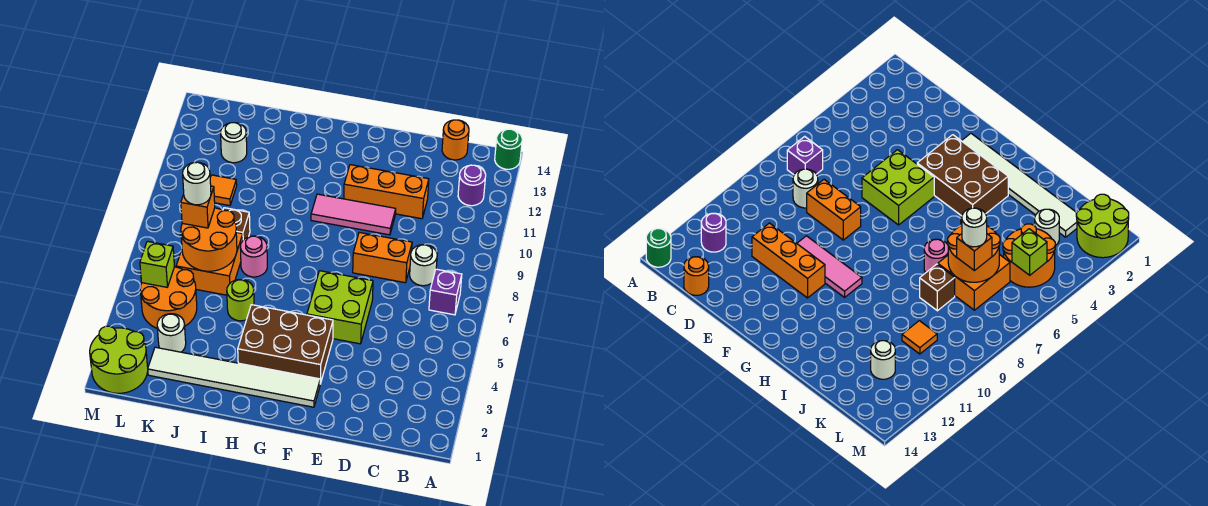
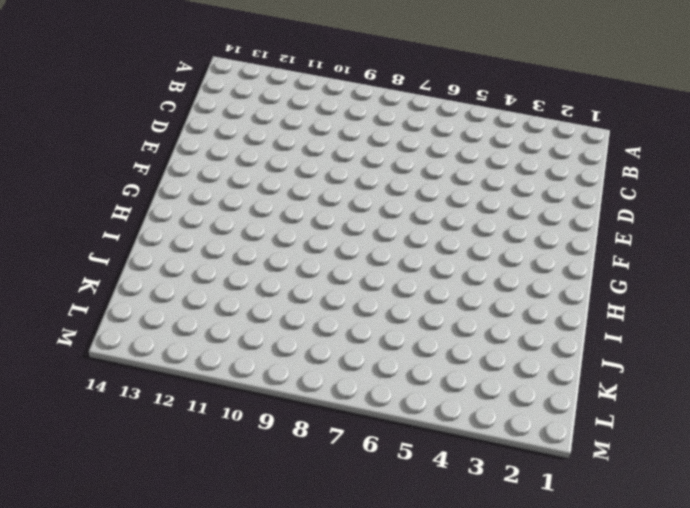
none -> green 1x1 round brick [495,129,522,169]
none -> purple 1x1 brick [429,269,462,315]
none -> purple 1x1 round brick [458,165,486,206]

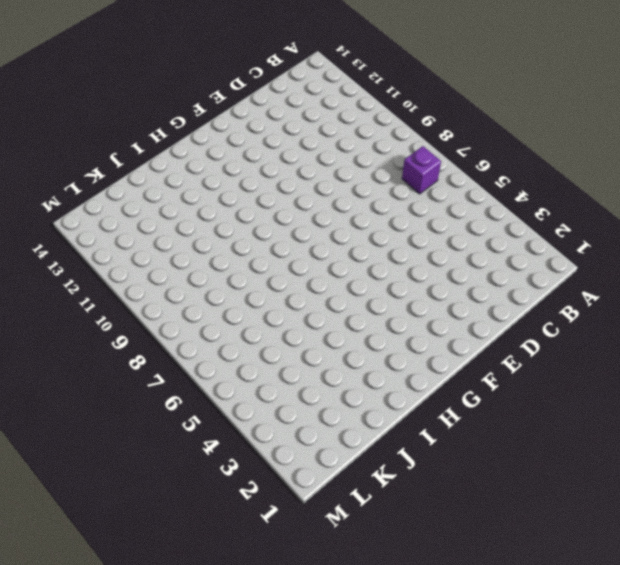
none -> green 1x1 round brick [495,129,522,169]
none -> purple 1x1 round brick [458,165,486,206]
none -> white 1x1 round brick [410,245,437,286]

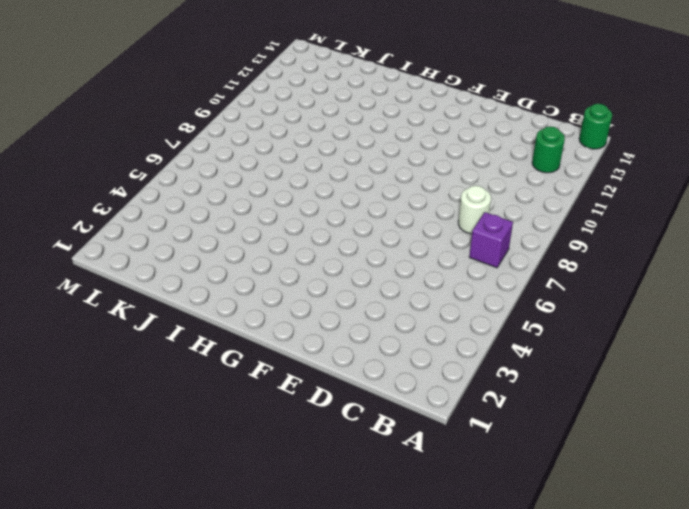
green 1x1 round brick [532,126,565,173] -> purple 1x1 round brick [458,165,486,206]
none -> orange 1x1 round brick [442,120,469,160]
none -> orange 1x2 brick [353,232,412,283]
none -> orange 1x3 brick [344,165,429,219]

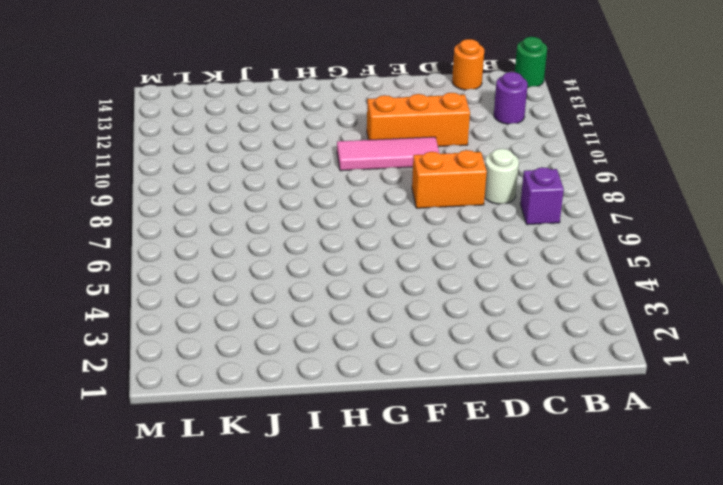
none -> lime 2x2 brick [307,271,373,344]
none -> white 1x6 tile [148,347,320,407]
none -> brown 2x3 brick [238,305,333,384]

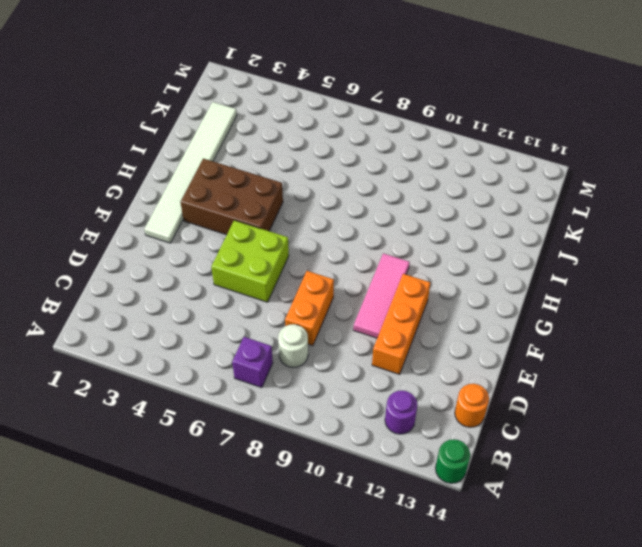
brown 2x3 brick [180,158,283,235] -> brown 2x3 brick turned to [238,305,333,384]
none -> lime 1x1 round brick [227,279,254,321]
none -> pink 1x1 round brick [240,236,267,277]
none -> orange 2x2 brick [176,232,243,295]

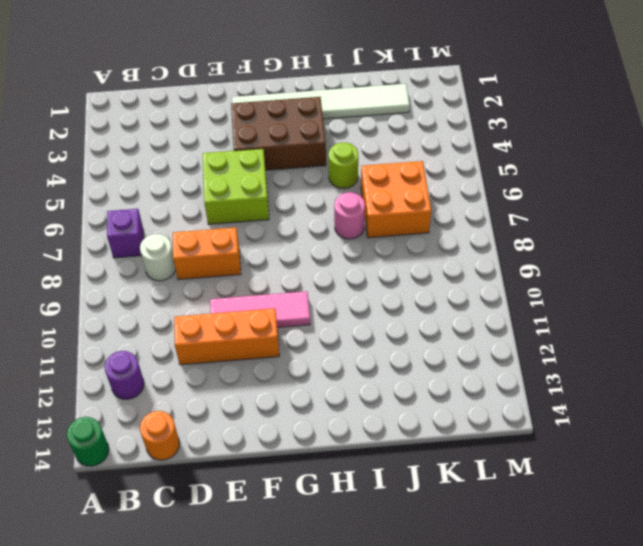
none -> brown 1x1 brick [223,208,250,240]
none -> white 1x1 round brick [157,314,186,352]
none -> orange 2x2 round brick [140,267,197,328]

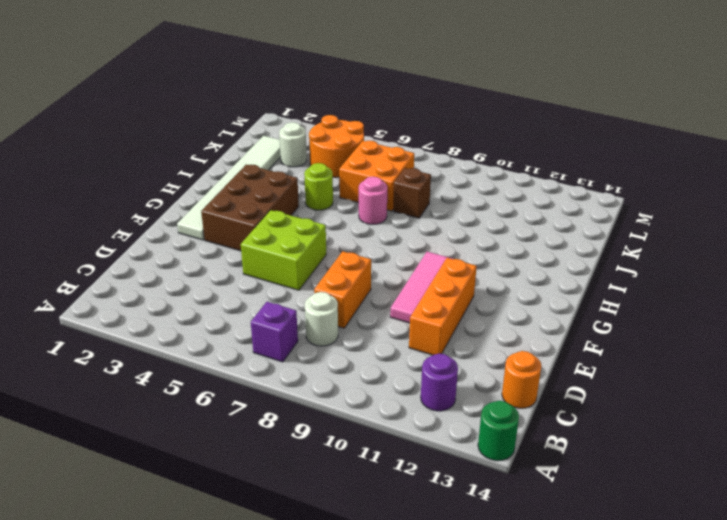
none -> orange 1x1 tile [210,175,237,206]
none -> white 1x1 round brick [221,123,247,163]
none -> lime 2x2 round brick [90,326,148,393]

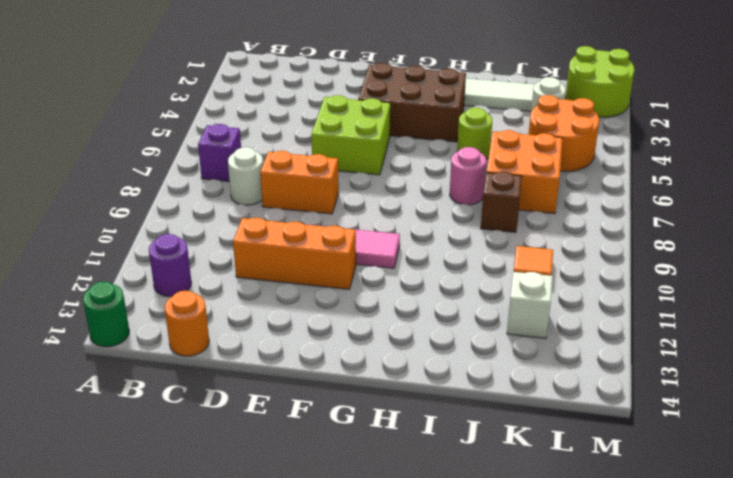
white 1x1 brick [507,272,553,338] -> white 1x1 round brick [221,123,247,163]
none -> orange 2x2 round brick [181,208,237,271]
none -> lime 1x1 brick [140,241,174,287]
none -> orange 1x1 brick [181,186,215,228]

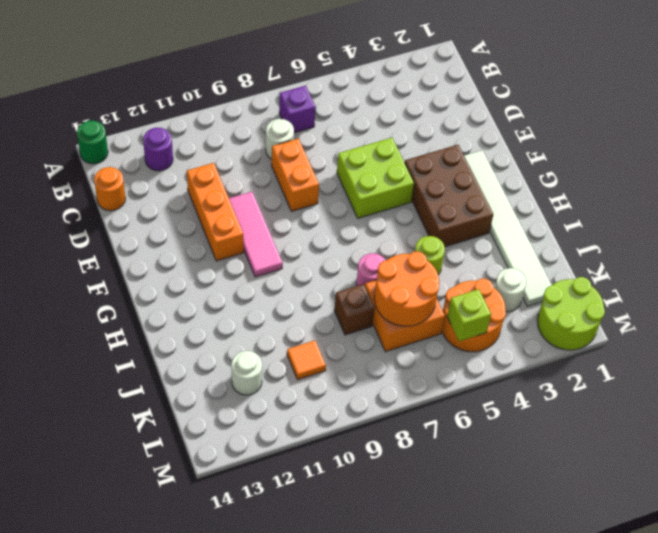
none -> orange 1x1 brick [181,186,215,228]
none -> white 1x1 round brick [183,162,211,205]

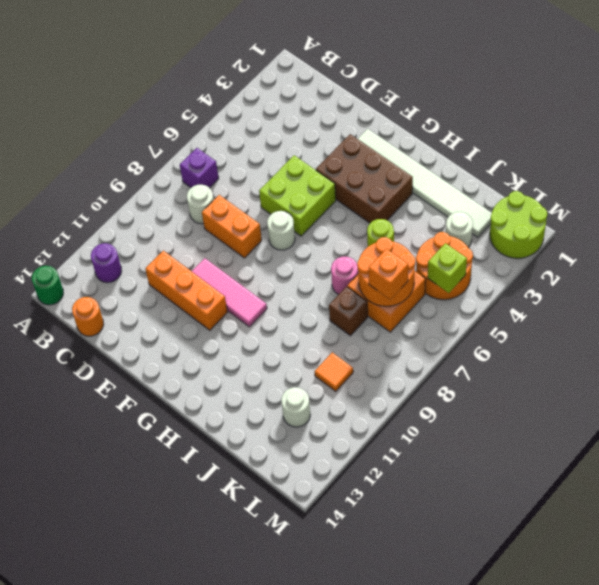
white 1x1 round brick [267,211,295,250] -> white 1x1 round brick moved to [183,162,211,205]

